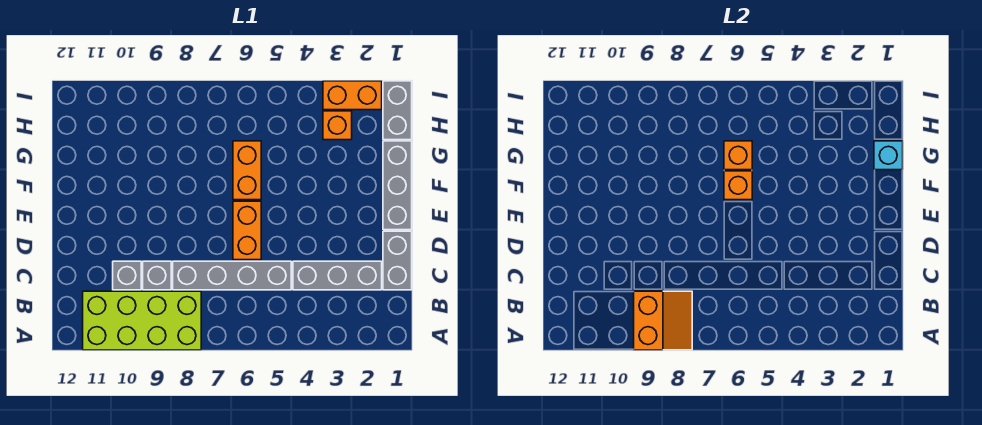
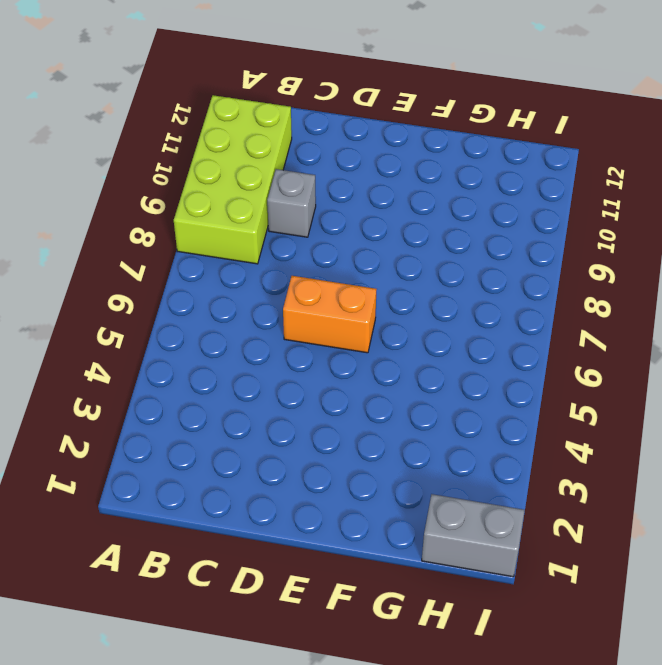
none -> grey 1x2 brick [383,231,412,290]
none -> grey 1x3 brick [293,261,382,290]
none -> grey 1x4 brick [173,261,291,290]

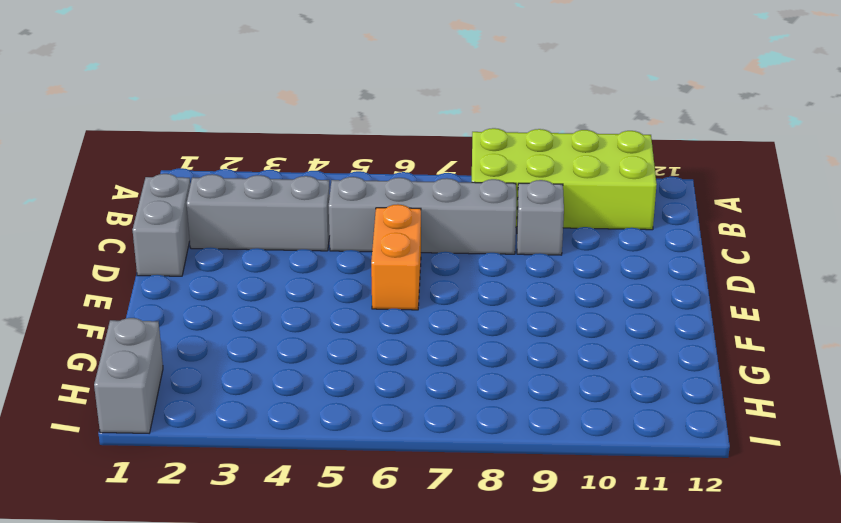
none -> grey 1x1 brick [113,261,141,290]
none -> grey 1x3 brick [383,141,412,230]
none -> orange 1x2 brick [233,141,261,200]

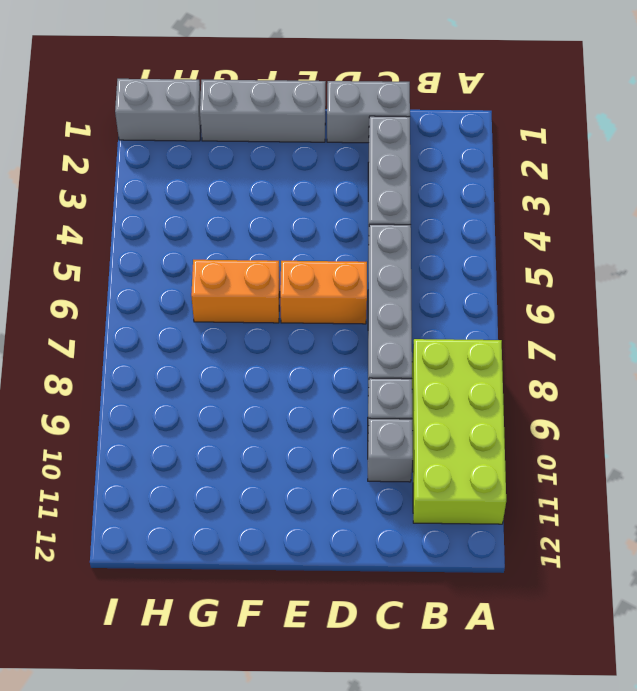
none -> orange 1x1 brick [323,111,352,140]
none -> orange 1x2 brick [323,81,382,110]
none -> orange 2x2 slope [634,291,692,350]

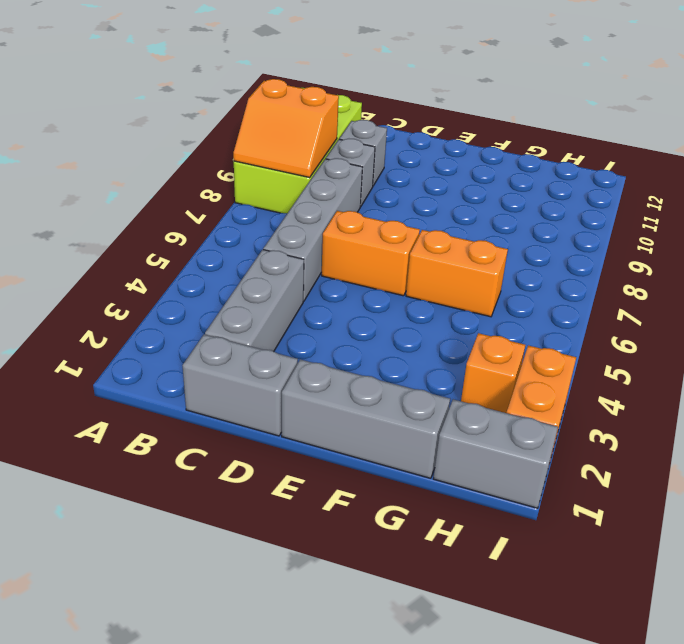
none -> orange 1x1 brick [724,171,752,200]
none -> cyan 1x1 brick [874,141,903,170]
none -> orange 1x1 brick [724,141,752,170]

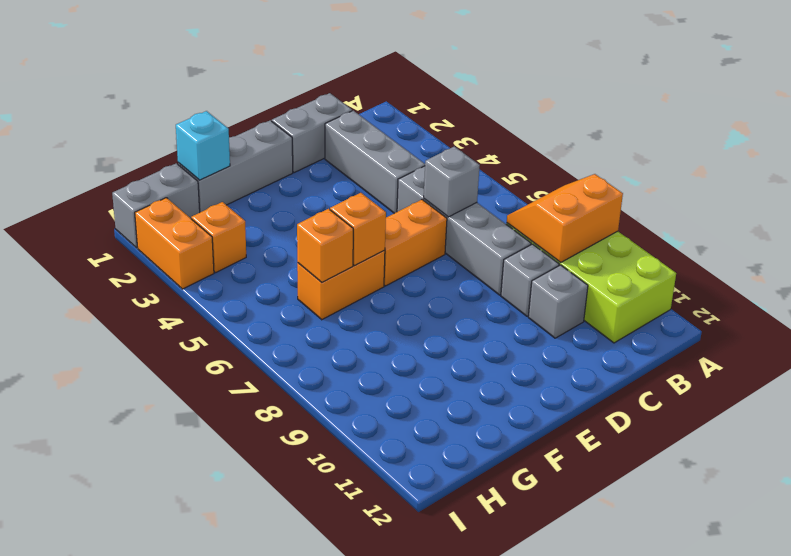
grey 1x1 brick [424,147,480,217] -> none

